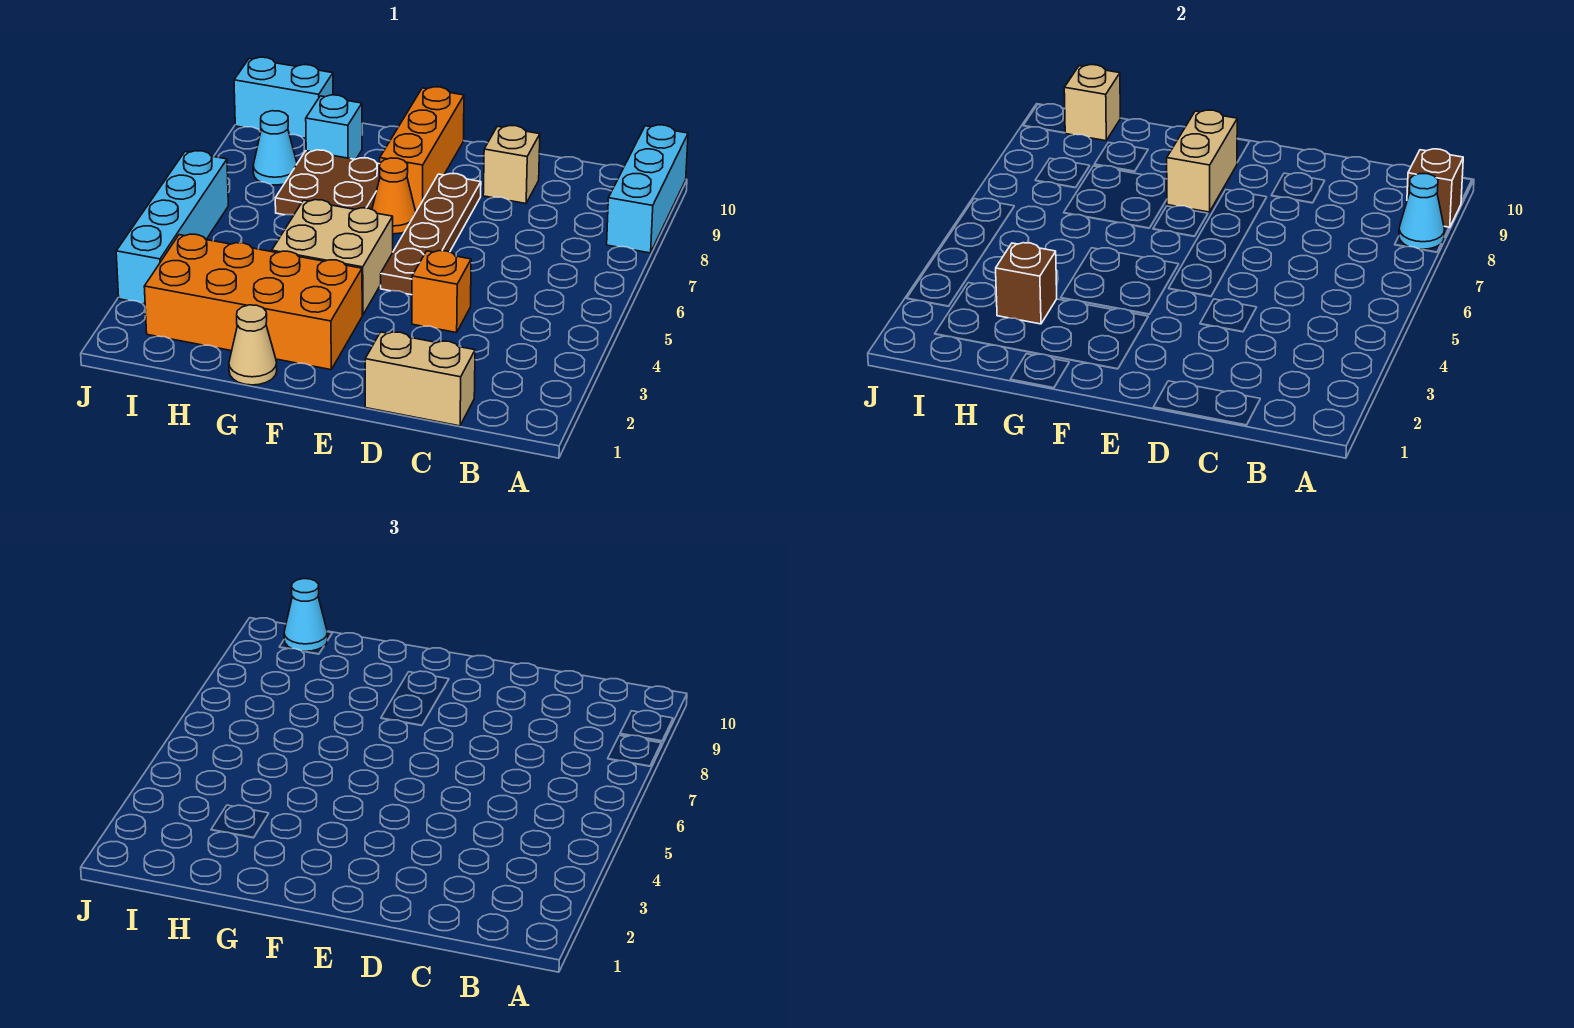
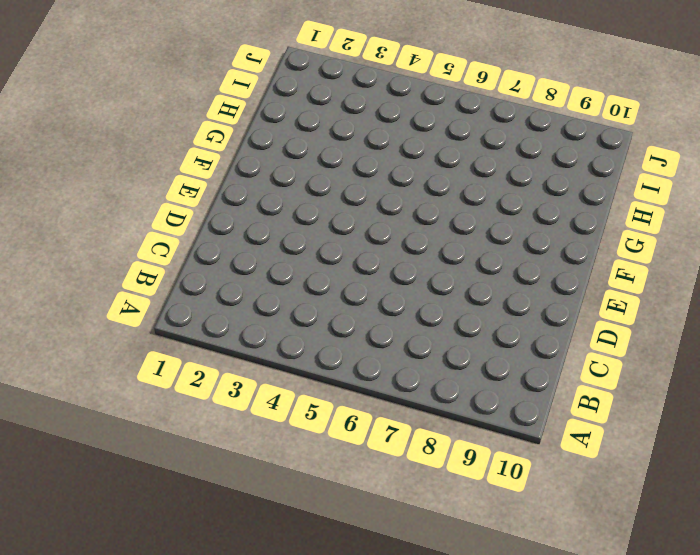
none -> cyan 1x3 brick [607,125,688,253]
none -> tan 1x2 brick [365,332,475,426]
none -> orange 1x1 brick [412,251,471,333]

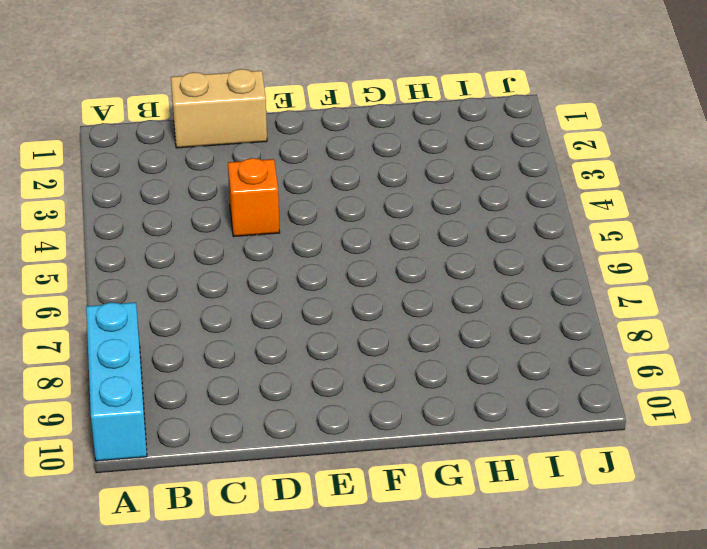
none -> tan 1x1 brick [483,126,540,203]
none -> brown 1x4 plate [381,174,481,295]
none -> orange 2x4 brick [144,234,362,370]

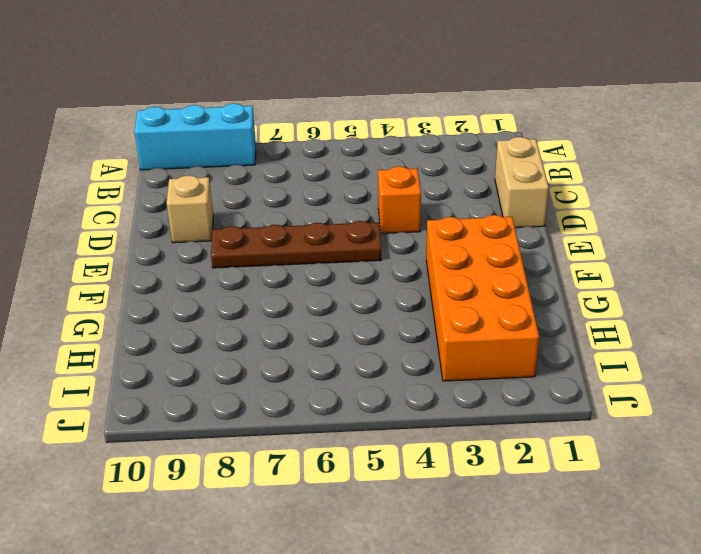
none -> tan 2x2 brick [272,200,393,315]
none -> orange 1x1 cone [372,158,416,234]
none -> orange 1x3 brick [380,87,464,211]

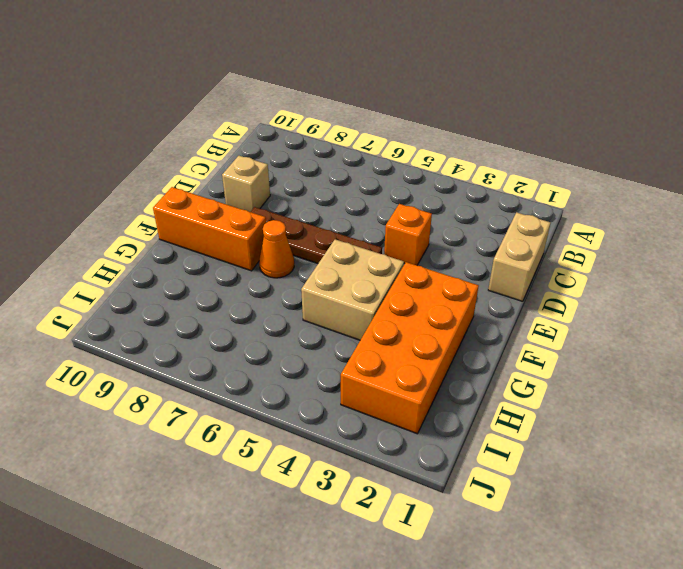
none -> cyan 1x3 brick [607,125,688,253]
none -> tan 1x1 cone [229,305,277,385]
none -> brown 2x2 plate [275,150,380,215]

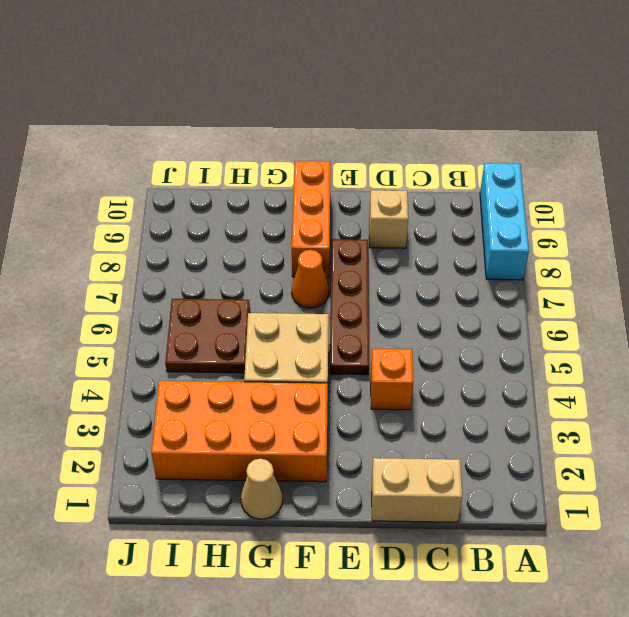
brown 2x2 plate [165,299,250,373] -> brown 2x2 plate moved to [275,150,380,215]
none -> cyan 1x1 brick [306,95,362,159]
none -> cyan 1x1 cone [253,111,297,185]
none -> cyan 1x2 brick [234,57,333,138]

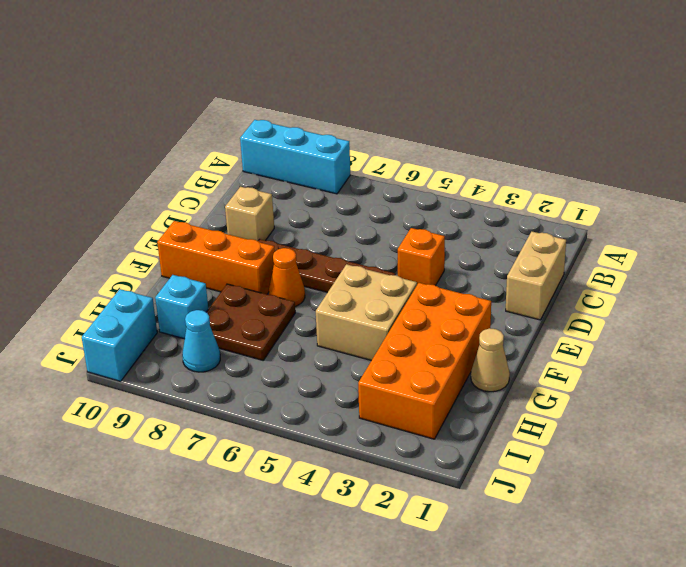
none -> cyan 1x4 brick [116,151,228,304]
none -> cyan 1x1 cone [1399,174,1444,249]
none -> brown 1x1 brick [1407,149,1463,228]

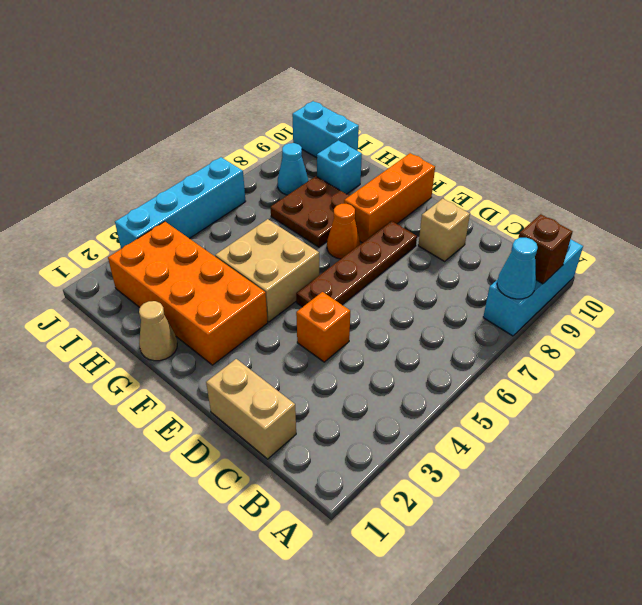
none -> tan 1x2 brick [1167,110,1237,212]
none -> brown 1x1 brick [996,243,1057,324]
none -> tan 1x1 brick [1064,65,1120,141]

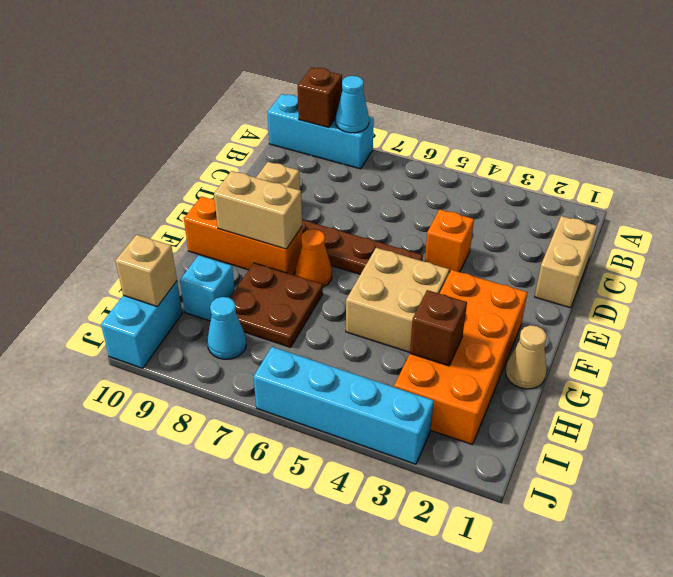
none -> cyan 1x1 cone [284,579,328,652]

